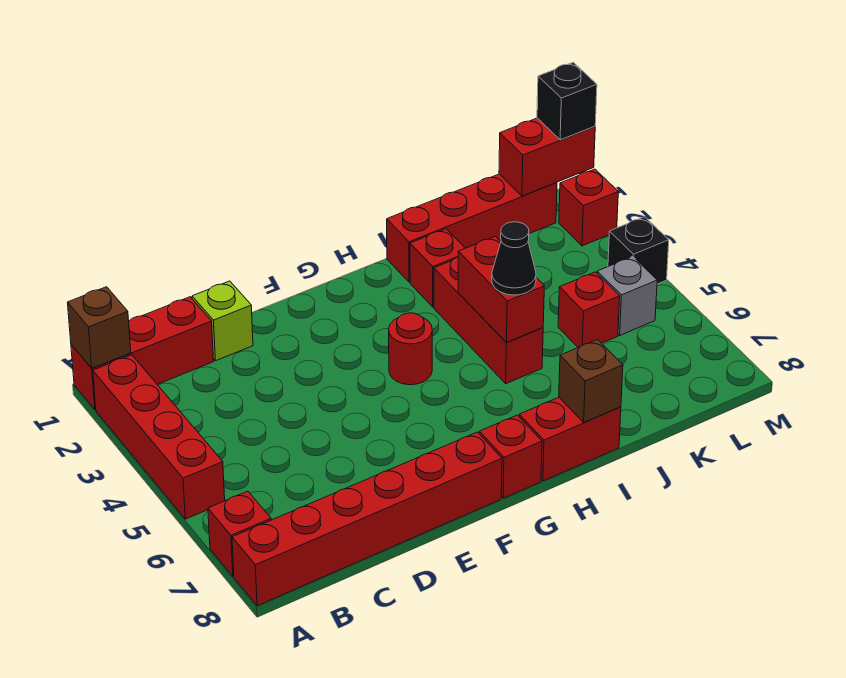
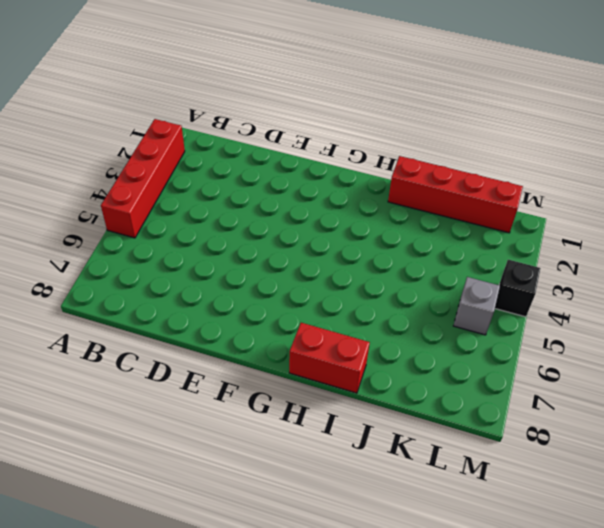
none -> red 1x3 brick [71,297,214,410]
none -> red 1x1 brick [208,491,271,576]
none -> red 1x6 brick [232,432,502,606]

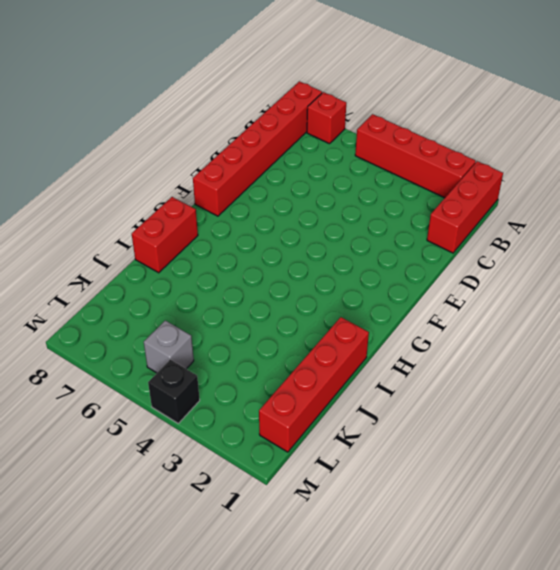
none -> lime 1x1 brick [192,281,253,361]
none -> red 1x1 round brick [389,313,432,385]
none -> red 1x1 brick [479,415,542,498]

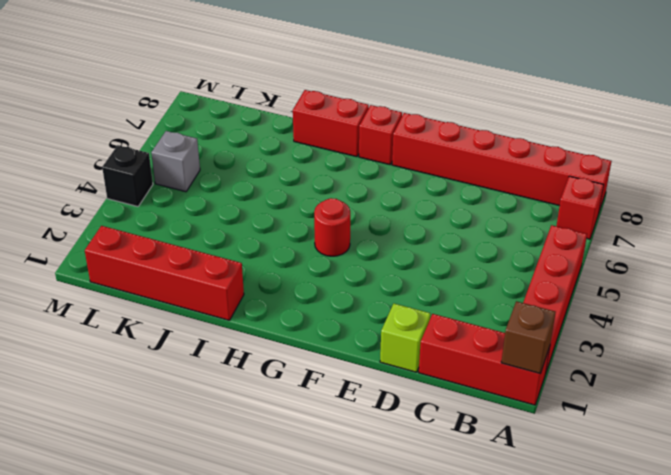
none -> red 1x1 brick [410,229,465,307]
none -> red 1x3 brick [434,257,543,384]
none -> red 1x1 brick [558,272,620,347]

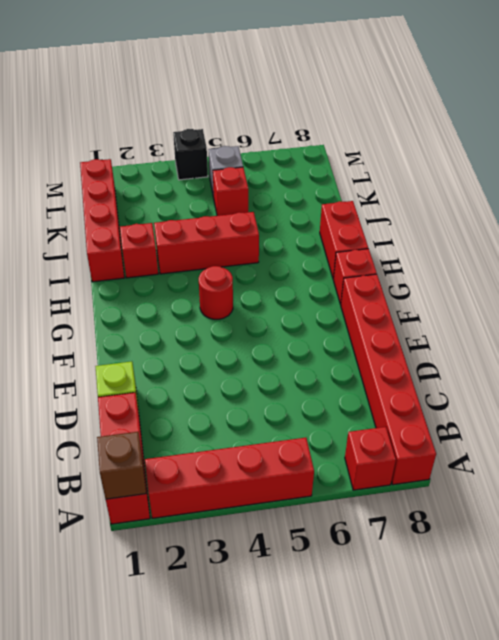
none -> red 1x1 brick [559,169,618,246]
none -> red 1x2 brick [458,236,544,343]
none -> brown 1x1 brick [559,340,623,422]

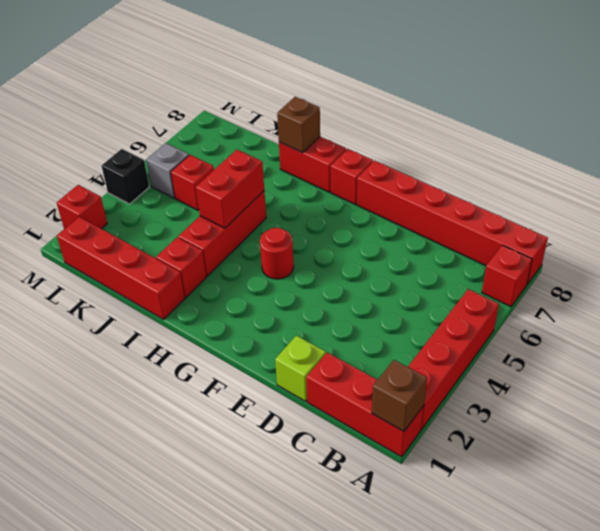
none -> red 1x2 brick [499,118,595,196]
none -> black 1x1 cone [492,222,536,295]
none -> black 1x1 brick [537,62,597,140]

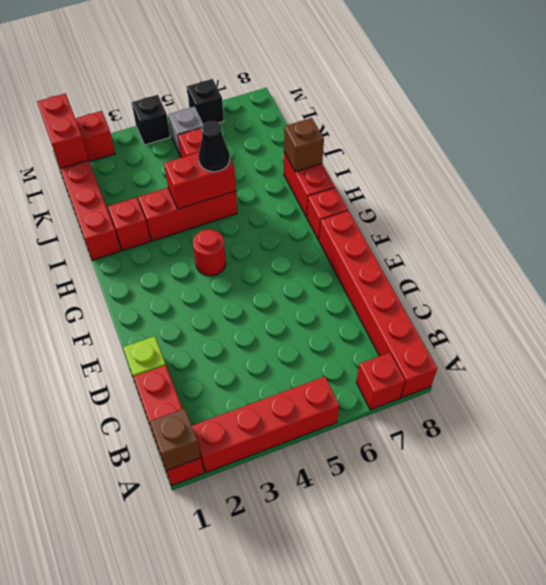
black 1x1 brick [187,79,224,124] -> black 1x1 brick moved to [537,62,597,140]

